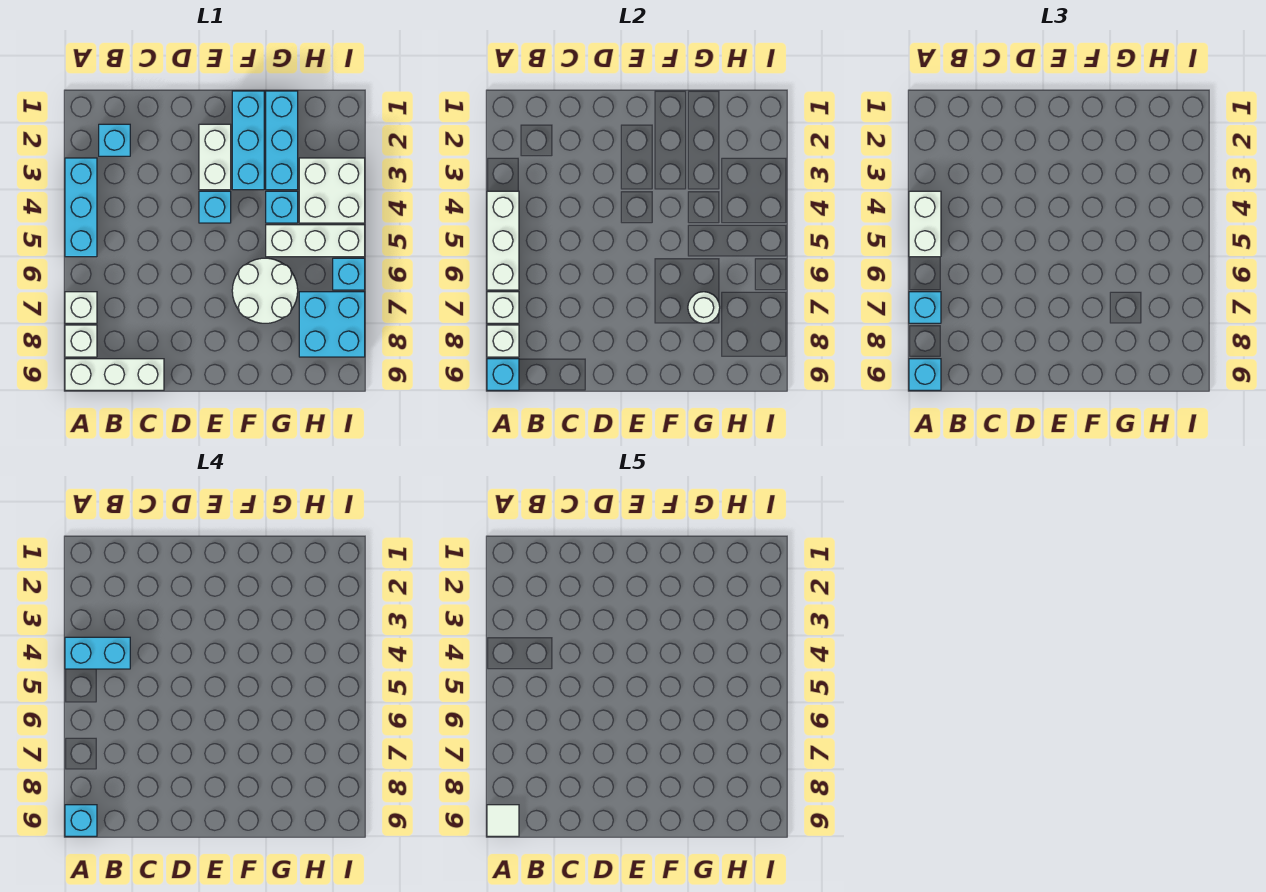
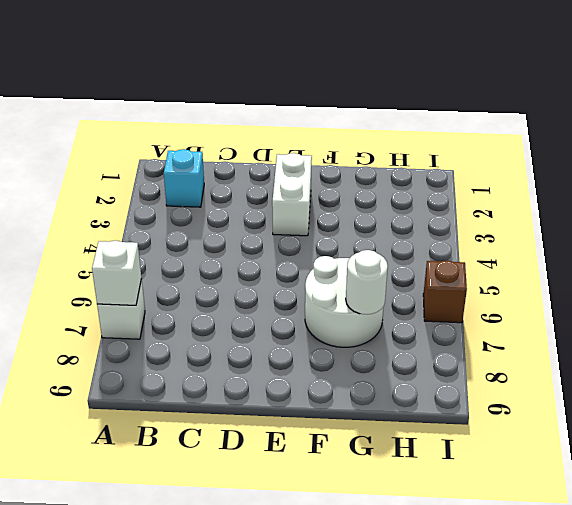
brown 1x1 brick [423,260,467,323] -> cyan 1x1 brick [333,258,365,290]
none -> cyan 1x3 brick [65,158,97,257]
none -> white 1x1 brick [65,325,97,357]
none -> white 1x3 brick [65,359,164,390]

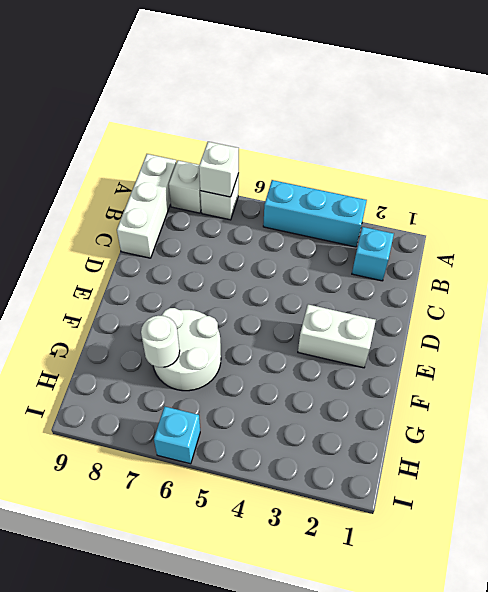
none -> cyan 1x1 brick [199,191,231,223]
none -> cyan 1x3 brick [232,91,264,190]
none -> cyan 1x3 brick [266,91,298,190]

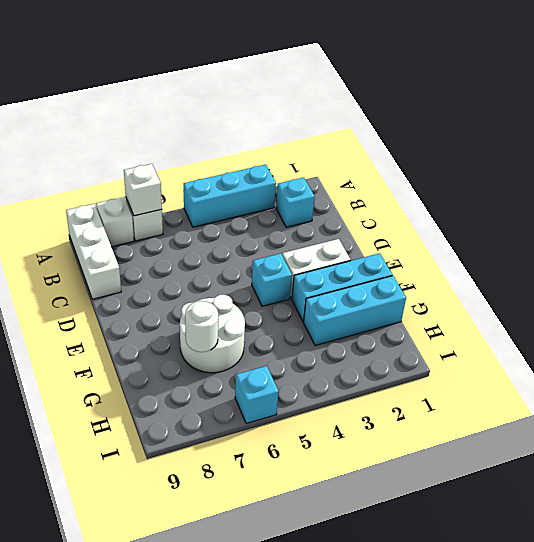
none -> cyan 1x1 brick [266,191,298,223]
none -> white 1x3 brick [266,225,365,257]
none -> white 2x2 brick [299,158,365,223]

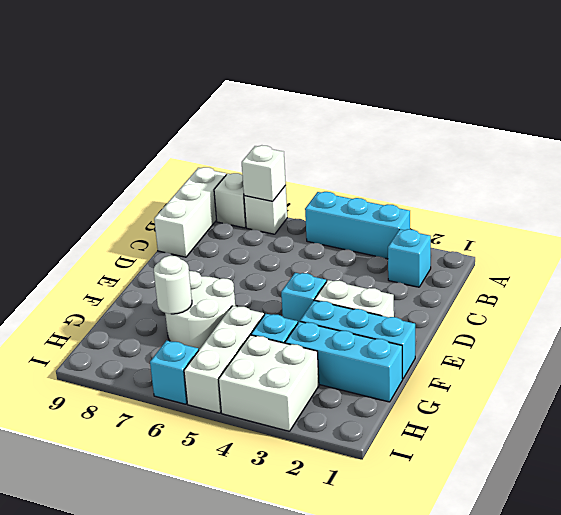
none -> cyan 2x2 brick [299,292,365,357]
none -> white 1x3 brick [487,191,519,290]
none -> white 1x1 brick [487,325,519,357]

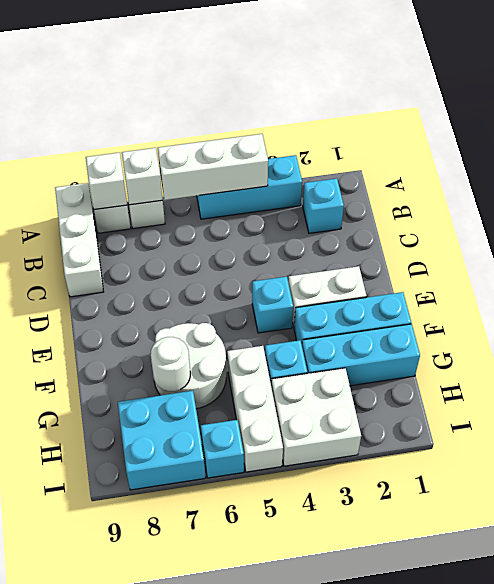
none -> cyan 1x1 brick [487,359,519,390]
none -> white 1x2 brick [909,191,941,257]
none -> cyan 1x1 brick [909,292,941,323]

